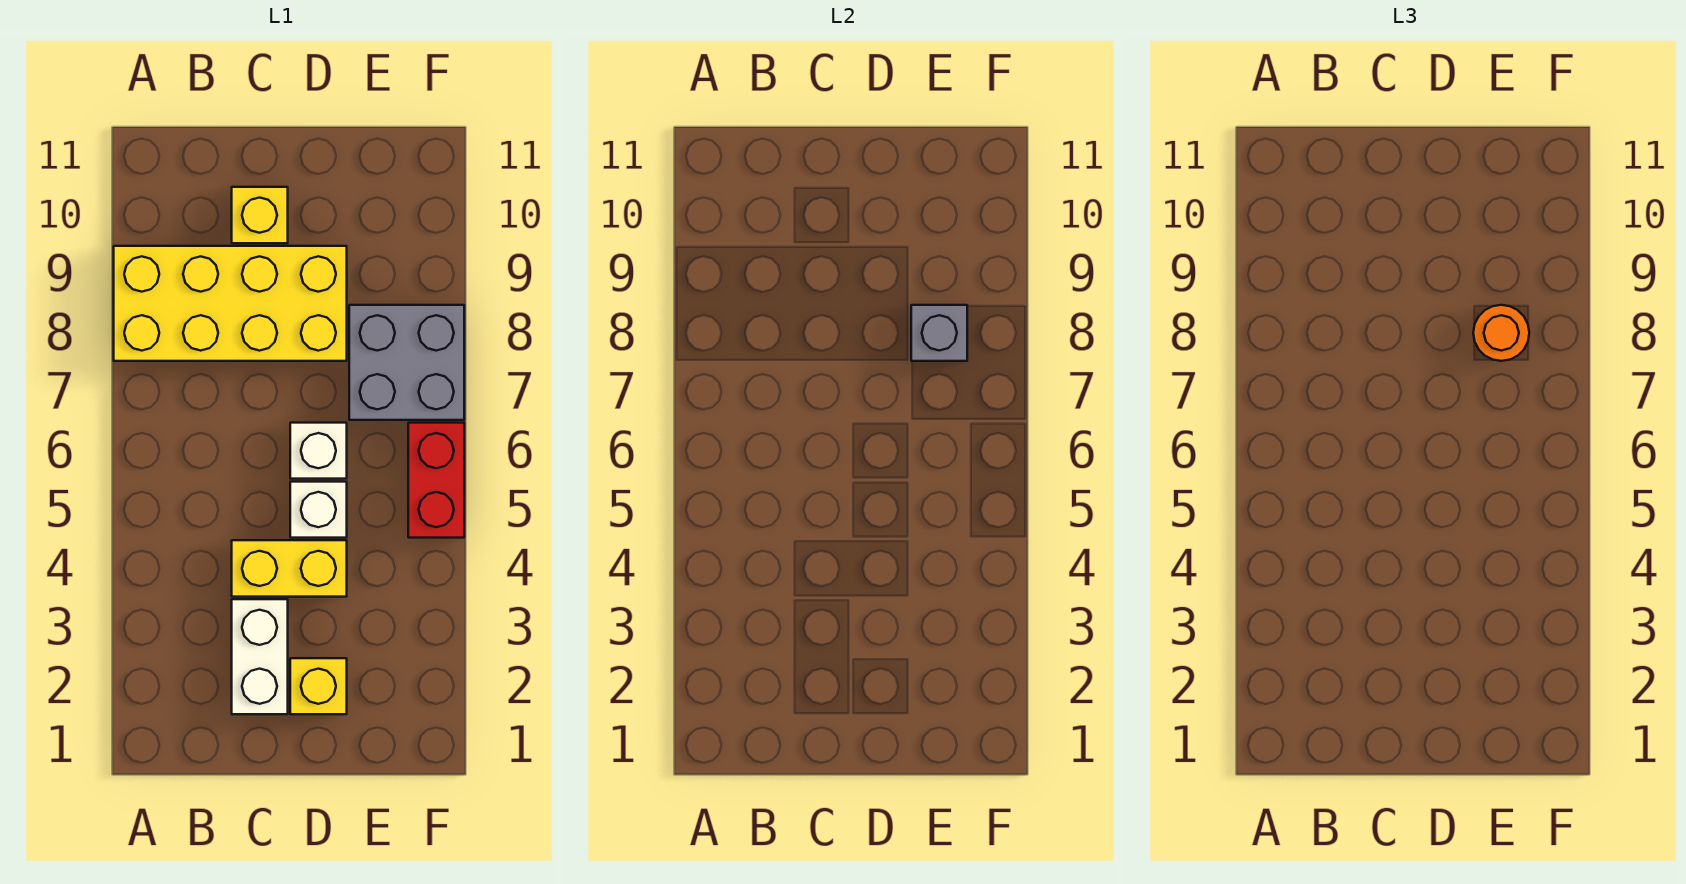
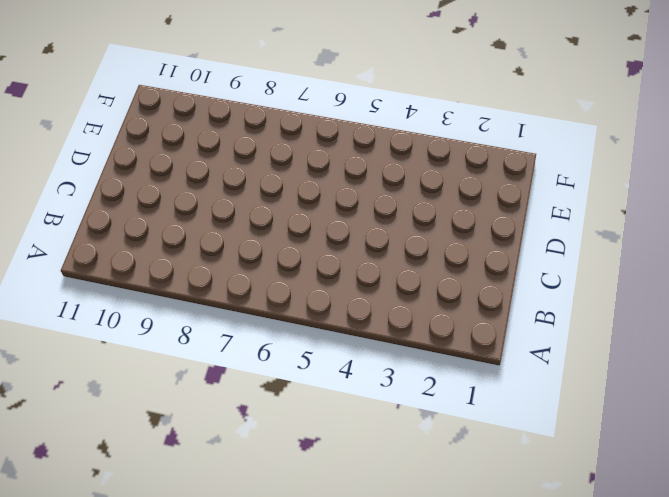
none -> yellow 2x4 brick [114,246,347,361]
none -> white 1x2 brick [232,599,288,714]

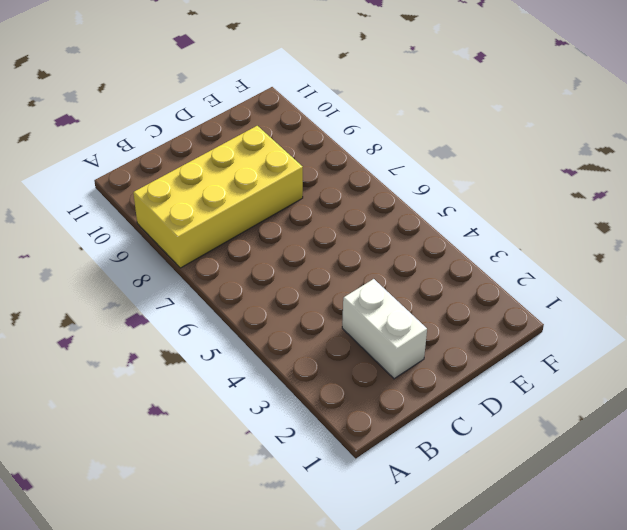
none -> yellow 1x2 brick [232,540,347,597]
none -> yellow 1x1 brick [232,187,288,243]

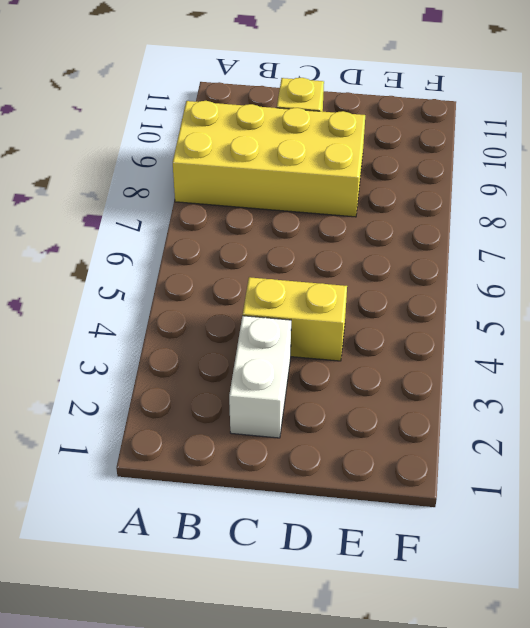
none -> yellow 1x1 brick [290,658,347,714]
none -> white 1x1 brick [290,482,347,538]

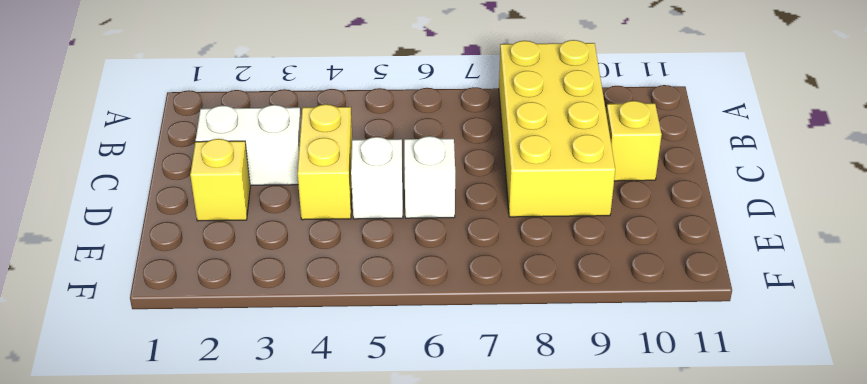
none -> grey 2x2 brick [349,305,464,420]
none -> red 1x2 brick [408,423,464,538]

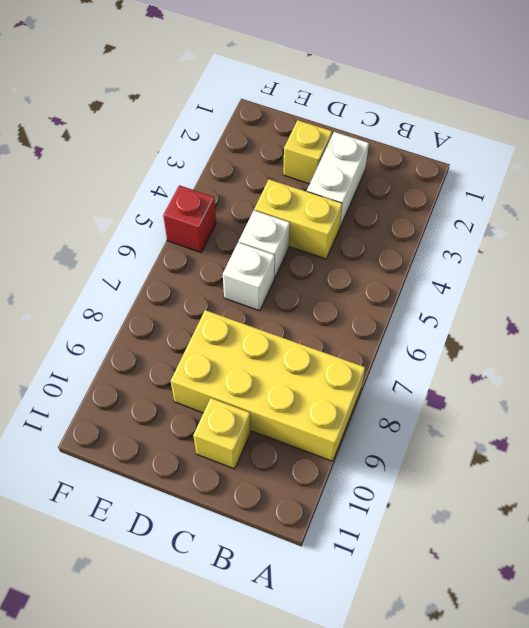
red 1x1 brick [163,185,216,252] -> red 1x2 brick [408,423,464,538]
none -> grey 2x2 brick [349,305,464,420]
none -> grey 1x1 brick [911,305,967,361]

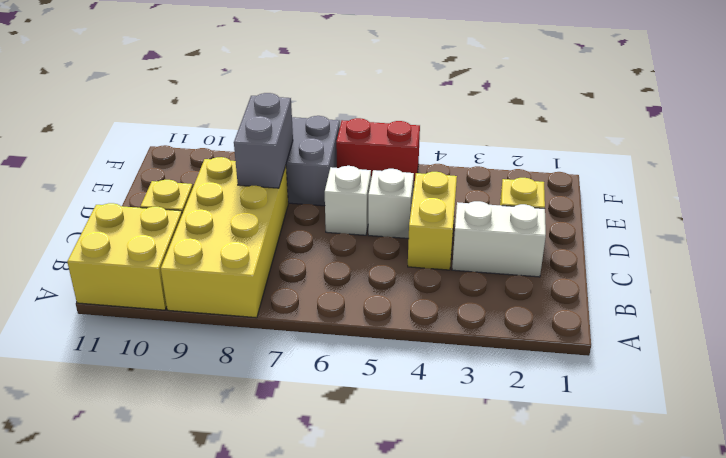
yellow 2x2 brick [67,203,182,310] -> none
grey 1x2 brick [234,93,293,188] -> grey 1x1 brick [911,305,967,361]
none -> orange 1x1 round brick [1473,305,1529,361]

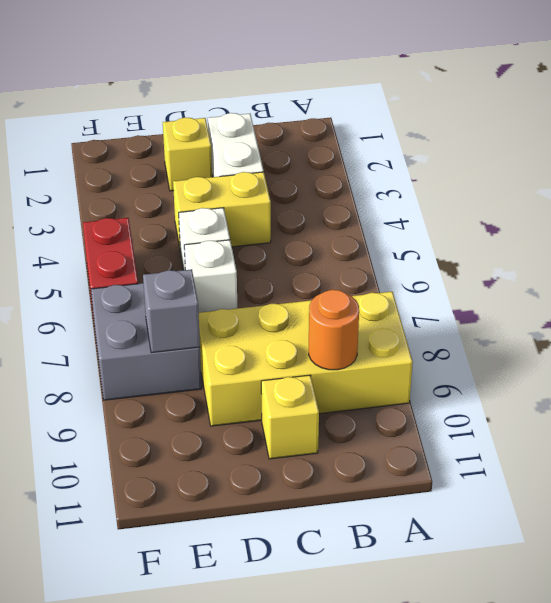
orange 1x1 round brick [309,290,359,370] -> orange 1x1 round brick moved to [1473,305,1529,361]

